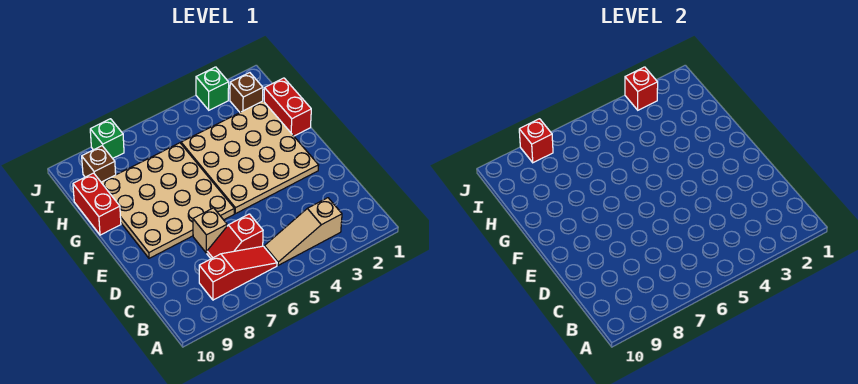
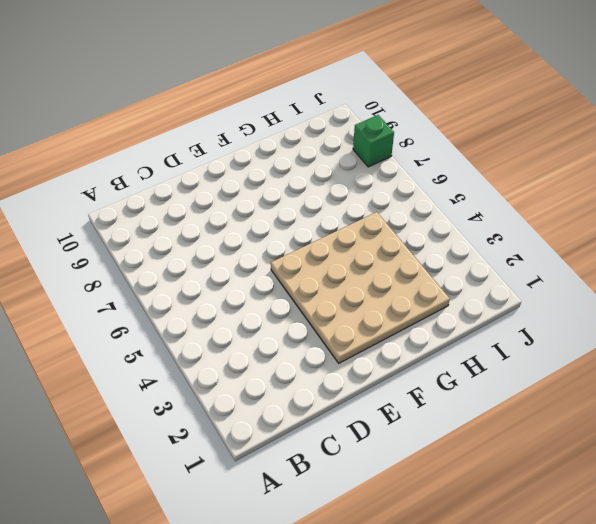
none -> tan 1x3 slope [264,198,342,265]
none -> red 1x3 slope [199,246,277,300]
none -> red 1x2 slope [207,214,263,259]

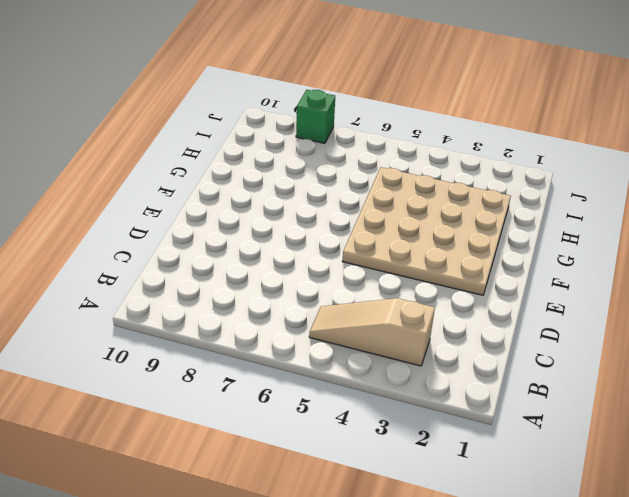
none -> red 1x3 slope [199,246,277,300]
none -> red 1x2 slope [207,214,263,259]
none -> tan 1x1 brick [193,208,227,253]

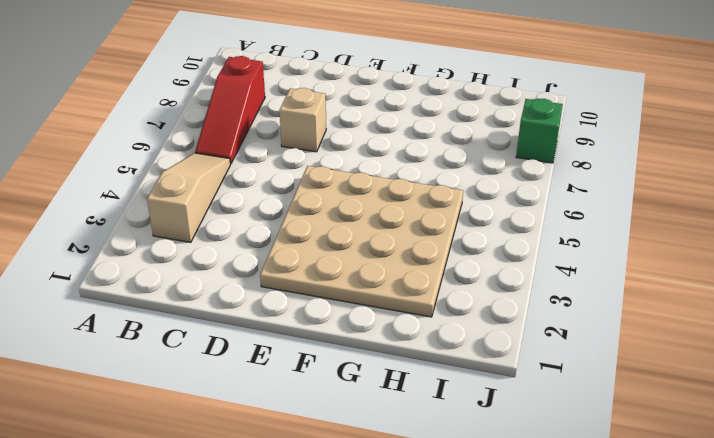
none -> red 1x2 slope [207,214,263,259]
none -> tan 4x4 plate [101,143,234,258]
none -> red 1x2 brick [264,78,311,136]

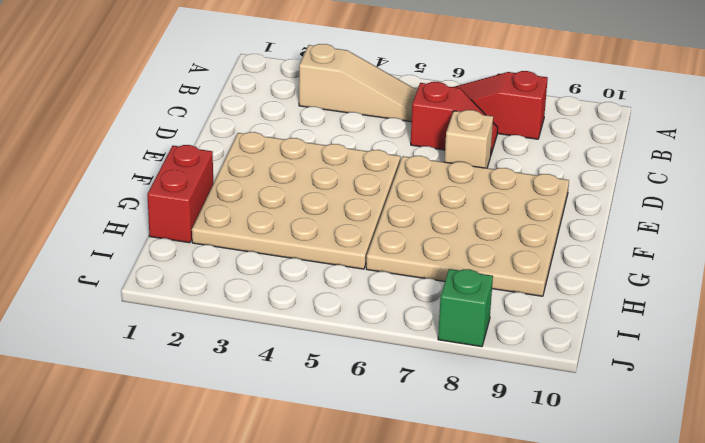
none -> red 1x2 brick [73,173,121,235]
none -> brown 1x1 brick [230,73,263,112]
none -> brown 1x1 brick [82,146,116,182]

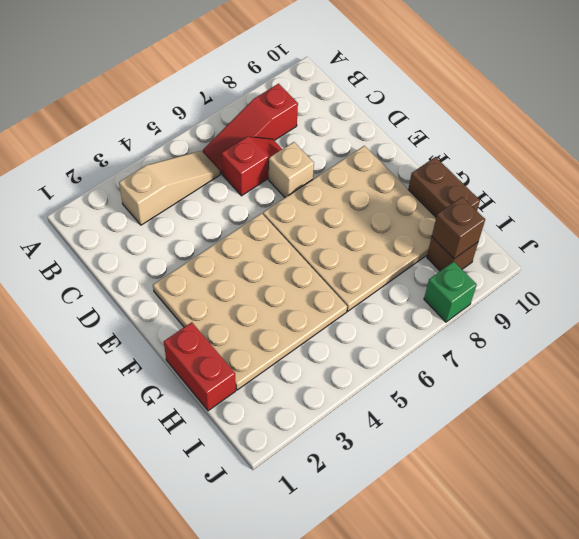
brown 1x2 brick [408,157,480,217] -> red 1x2 brick [73,173,121,235]
brown 1x1 brick [432,197,485,259] -> brown 1x1 brick moved to [230,73,263,112]
none -> green 1x1 brick [196,67,229,110]
none -> red 1x1 brick [625,67,658,110]
none -> red 1x1 brick [519,119,553,163]

